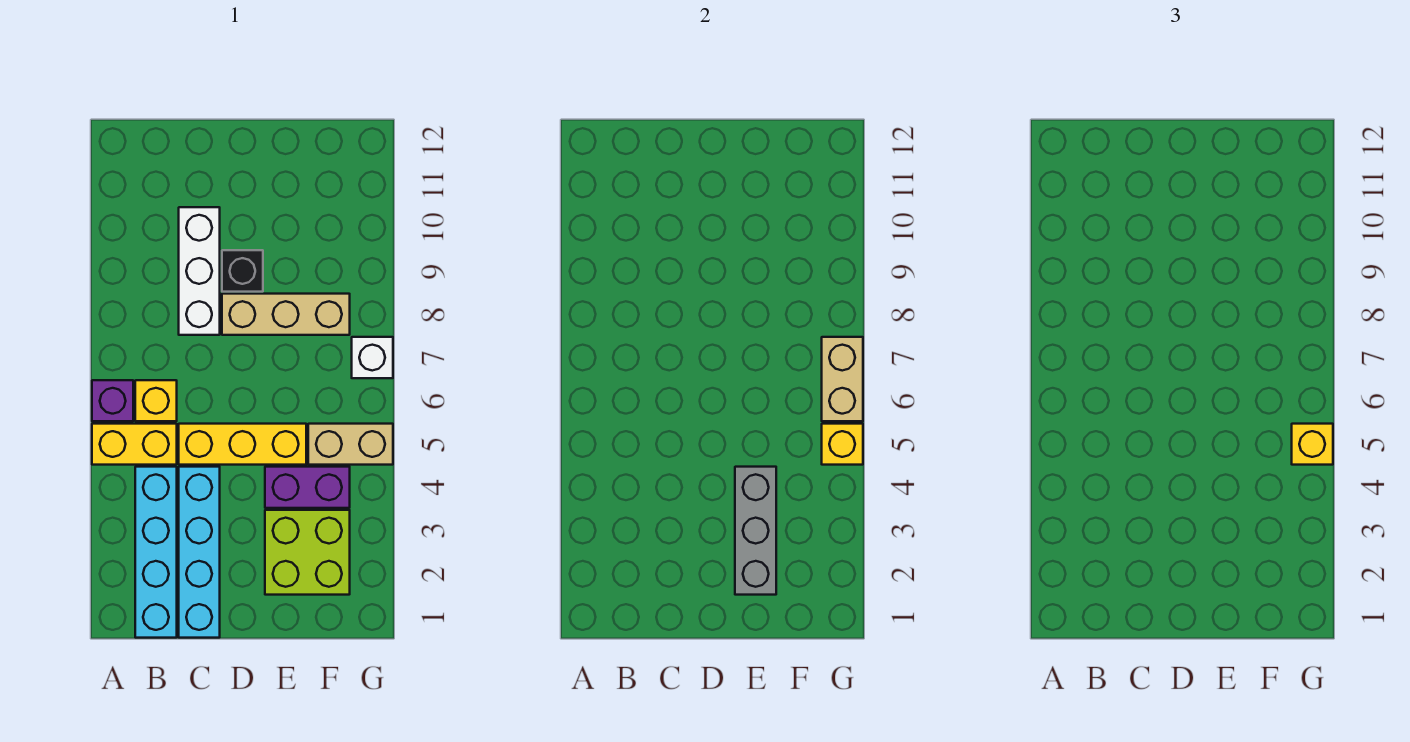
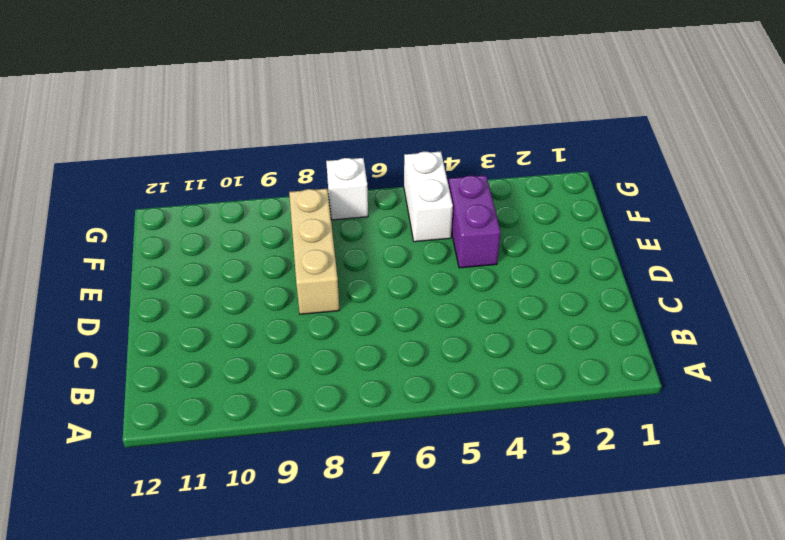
white 1x2 brick [404,152,453,242] -> tan 1x2 brick [308,424,393,465]
none -> yellow 1x2 brick [92,424,177,465]
none -> purple 1x1 brick [92,380,133,421]
none -> cyan 1x4 brick [135,467,177,638]

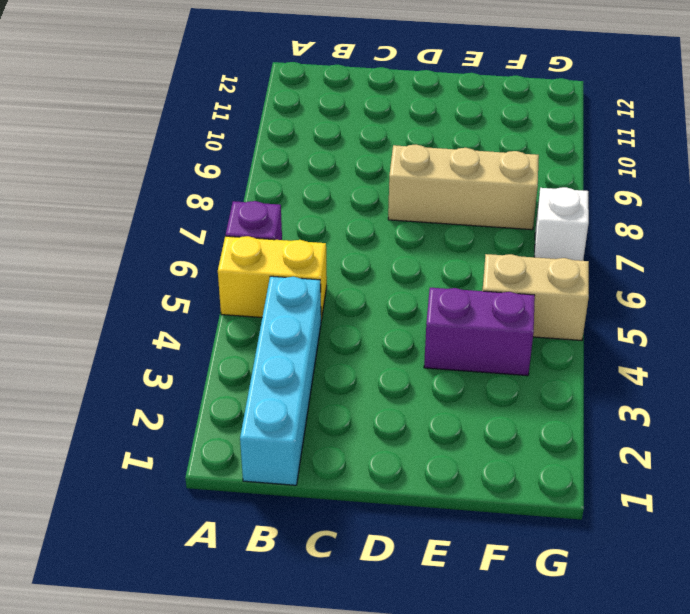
none -> yellow 1x1 brick [135,380,177,421]
none -> cyan 1x4 brick [179,467,220,638]
none -> yellow 1x3 brick [179,424,306,465]

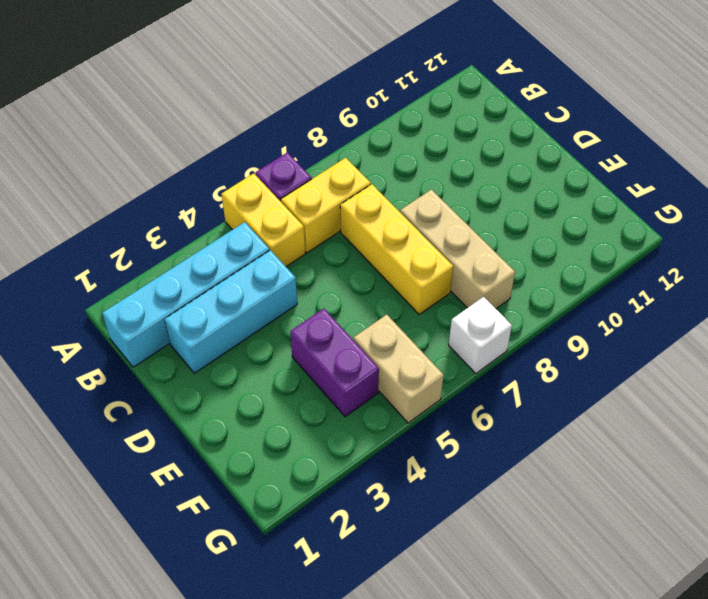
yellow 1x2 brick [281,158,371,253] -> yellow 1x1 brick [135,380,177,421]
cyan 1x3 brick [165,250,297,373] -> cyan 1x4 brick [179,467,220,638]
yellow 1x3 brick [340,184,453,314] -> yellow 1x3 brick moved to [179,424,306,465]
none -> white 1x3 brick [179,207,220,335]
none -> black 1x1 brick [222,250,263,292]
none -> lime 2x2 brick [265,510,350,595]

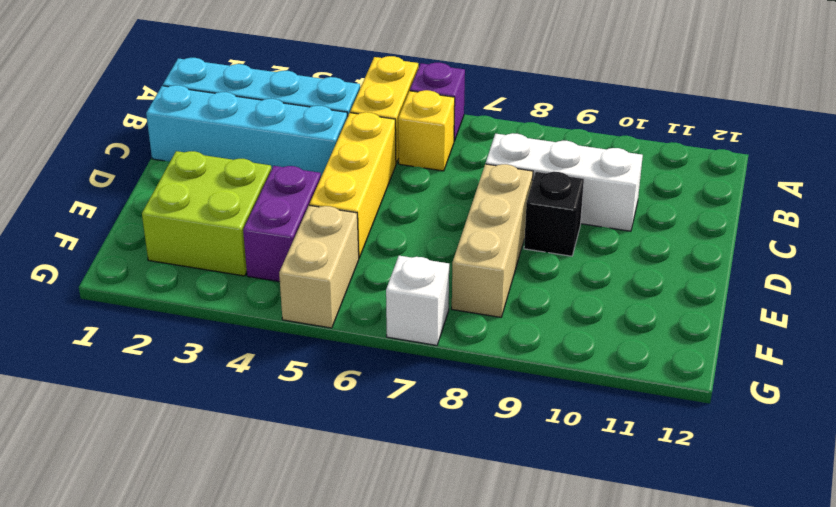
none -> grey 1x3 brick [735,467,776,595]
none -> yellow 1x1 brick [822,424,863,465]
none -> tan 1x2 brick [822,337,863,421]

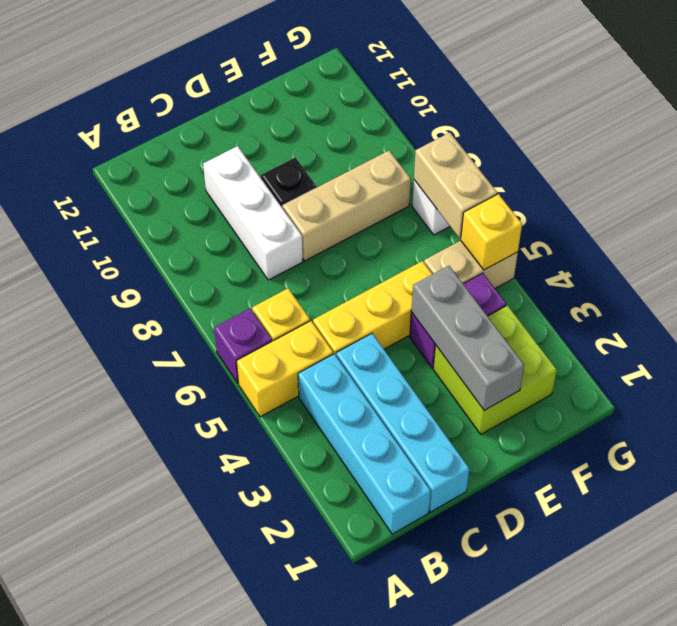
none -> yellow 1x1 brick [1292,424,1333,465]

